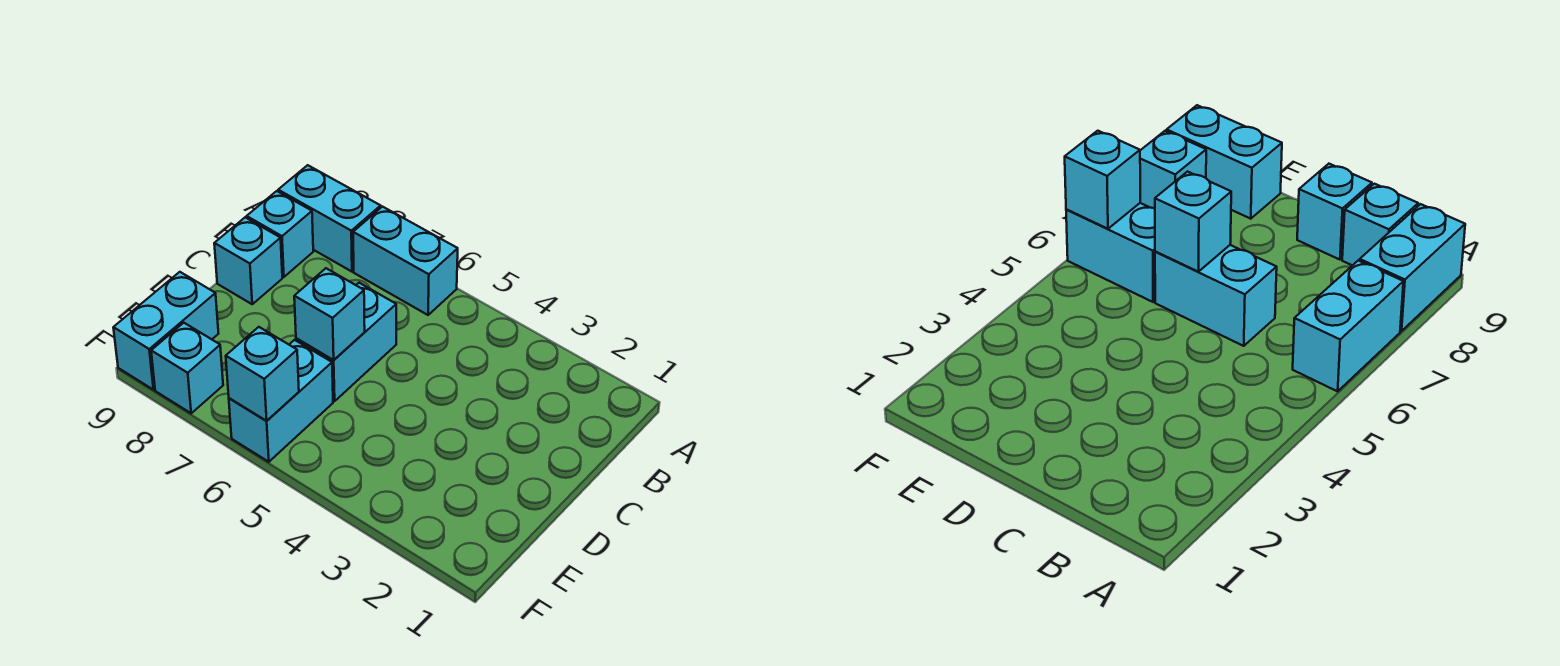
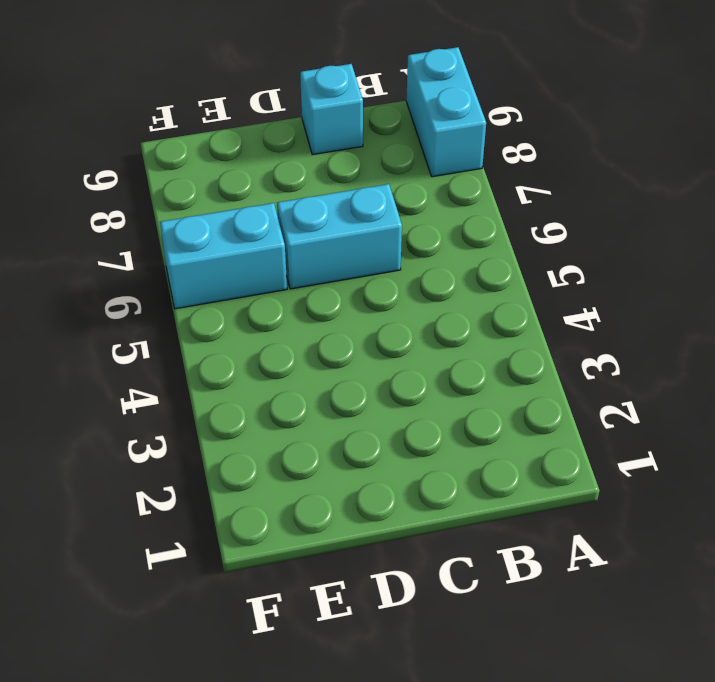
none -> cyan 1x2 brick [353,207,458,315]
none -> cyan 1x1 brick [247,191,313,277]

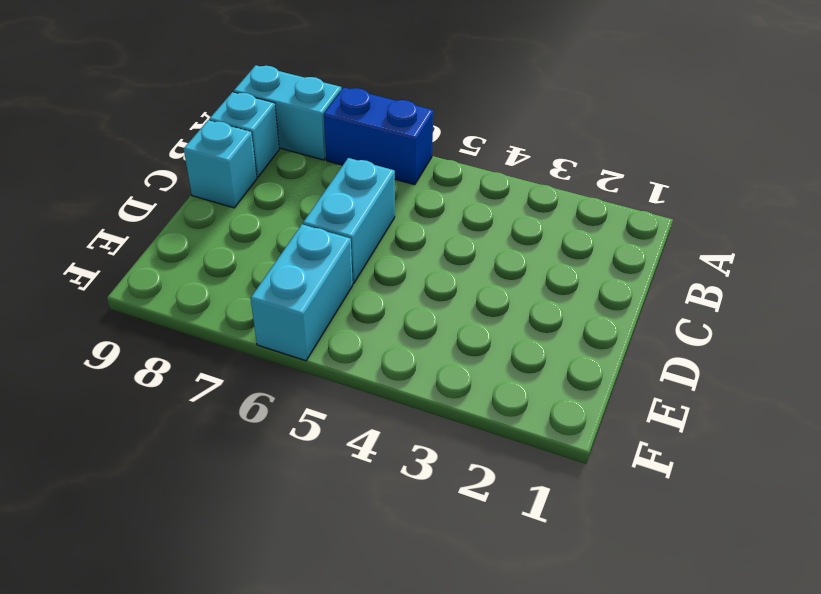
blue 1x2 brick [324,88,433,185] -> cyan 1x2 brick [353,207,458,315]
none -> cyan 1x2 brick [113,272,219,390]
none -> cyan 1x1 brick [151,323,223,413]

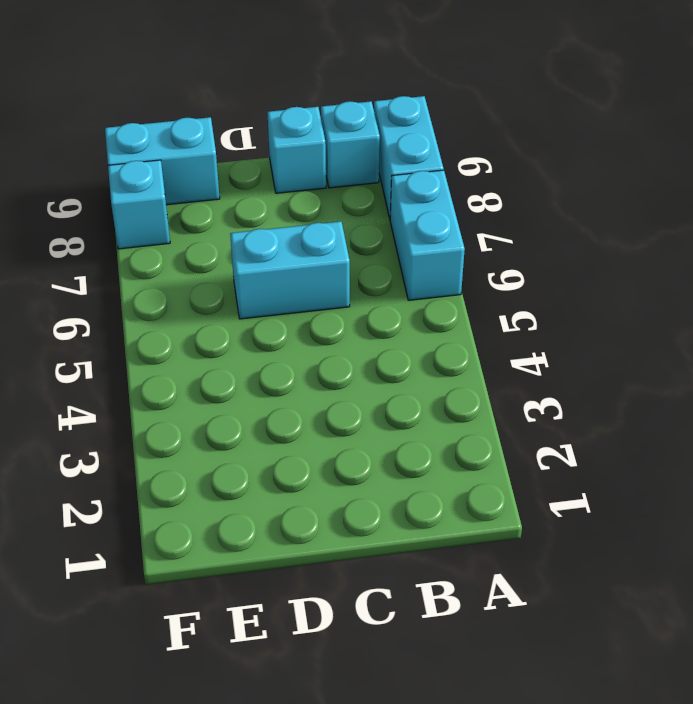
none -> cyan 1x2 brick [229,340,333,462]
none -> cyan 1x1 brick [294,268,365,360]

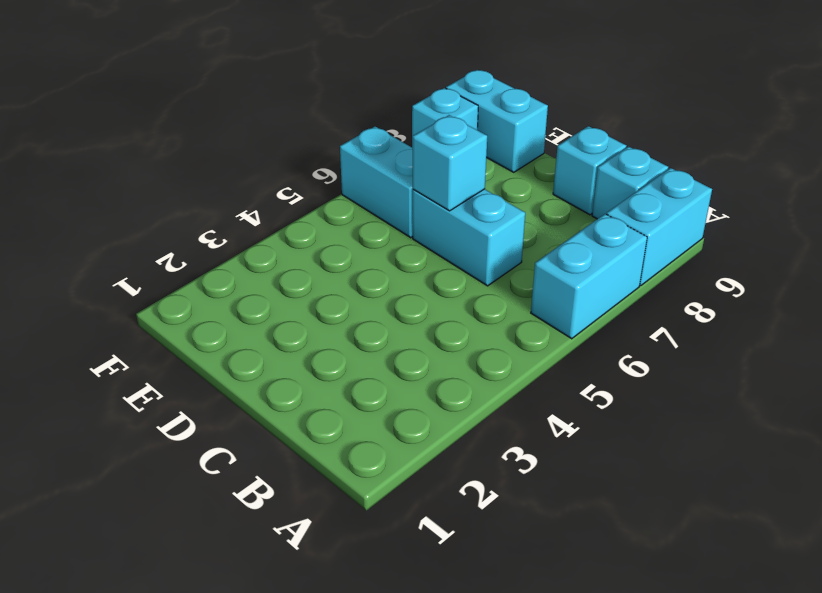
none -> cyan 1x1 brick [226,327,299,421]

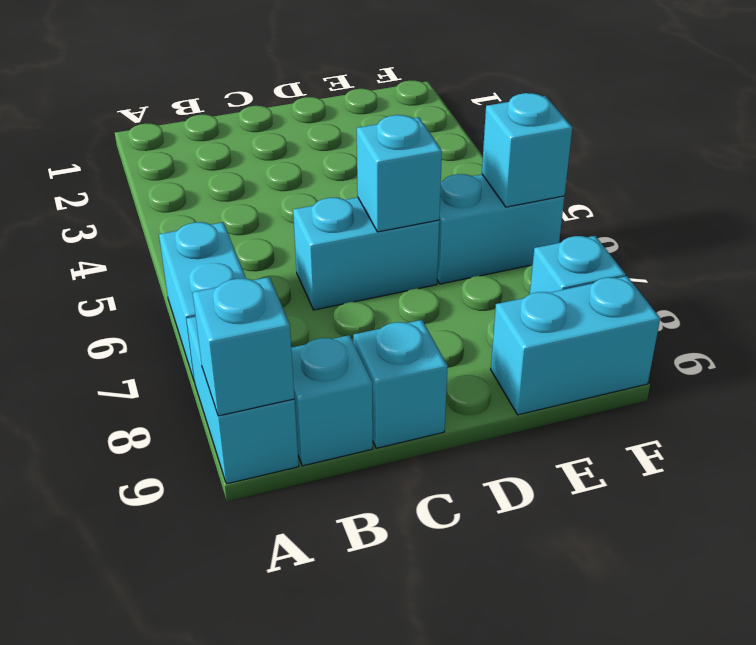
cyan 1x1 brick [193,277,294,416] -> none

